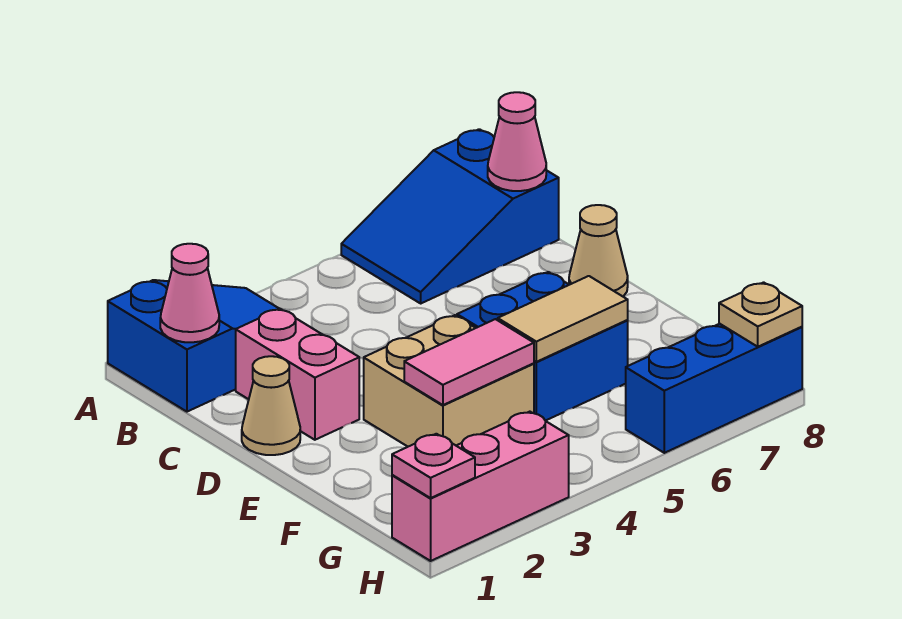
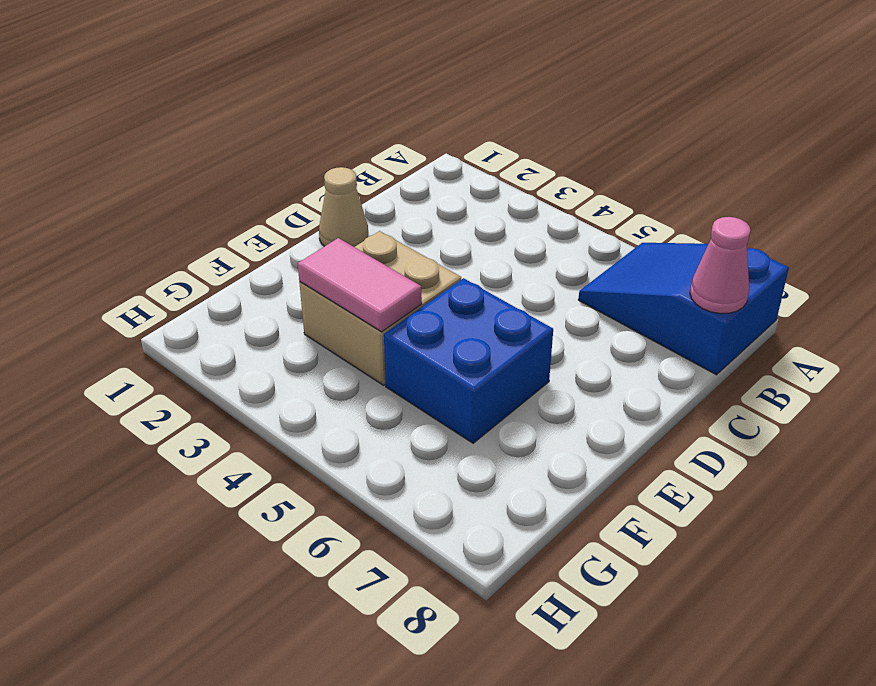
none -> blue 2x3 slope [108,280,279,412]
none -> pink 1x2 brick [236,309,359,440]
none -> tan 1x1 cone [569,205,628,296]

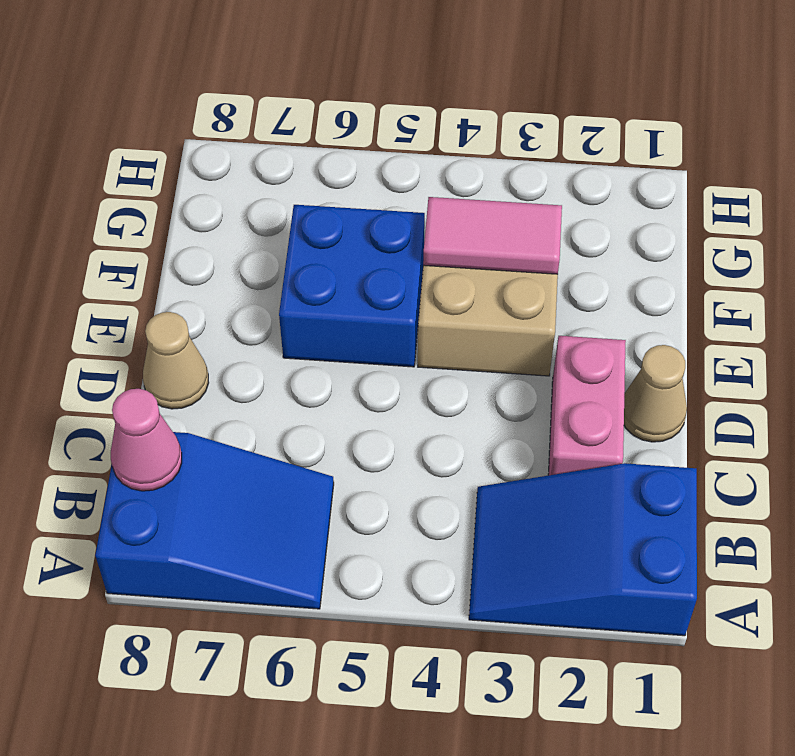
none -> pink 1x3 brick [392,412,569,561]
none -> blue 1x3 brick [626,324,802,453]
none -> pink 1x1 cone [160,244,219,342]

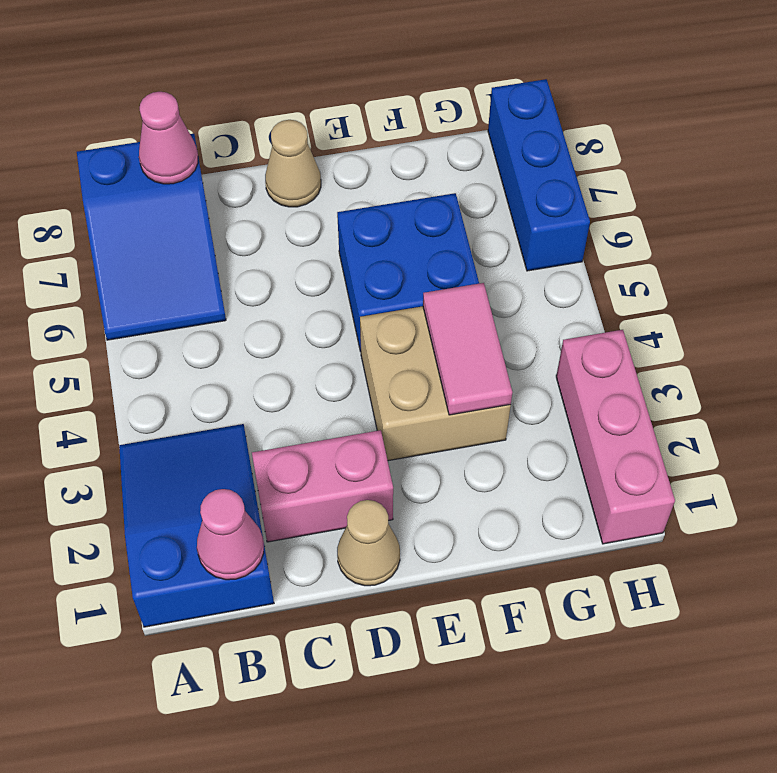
none -> tan 1x2 tile [498,276,628,362]
none -> pink 1x1 plate [392,434,475,498]
none -> tan 1x1 plate [719,282,802,347]

